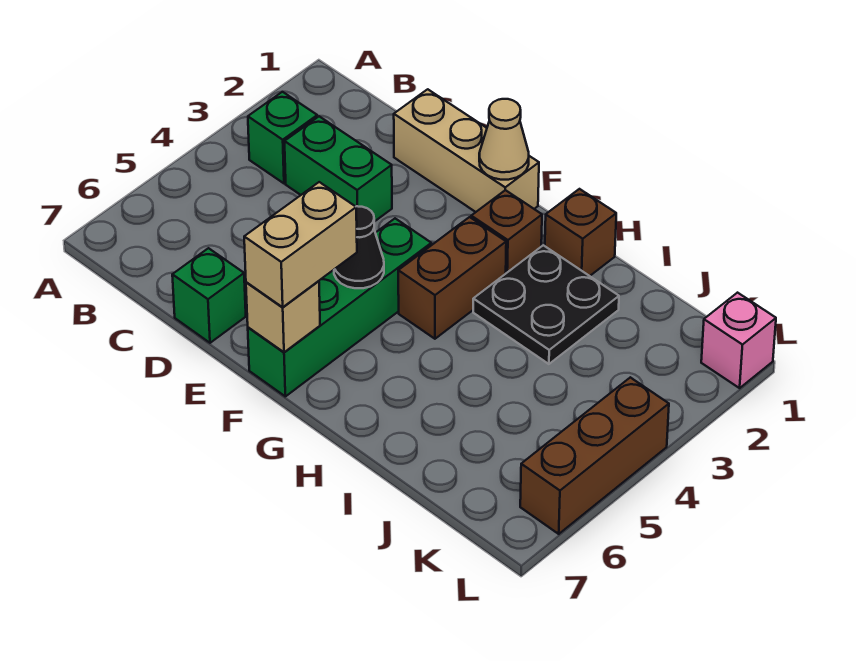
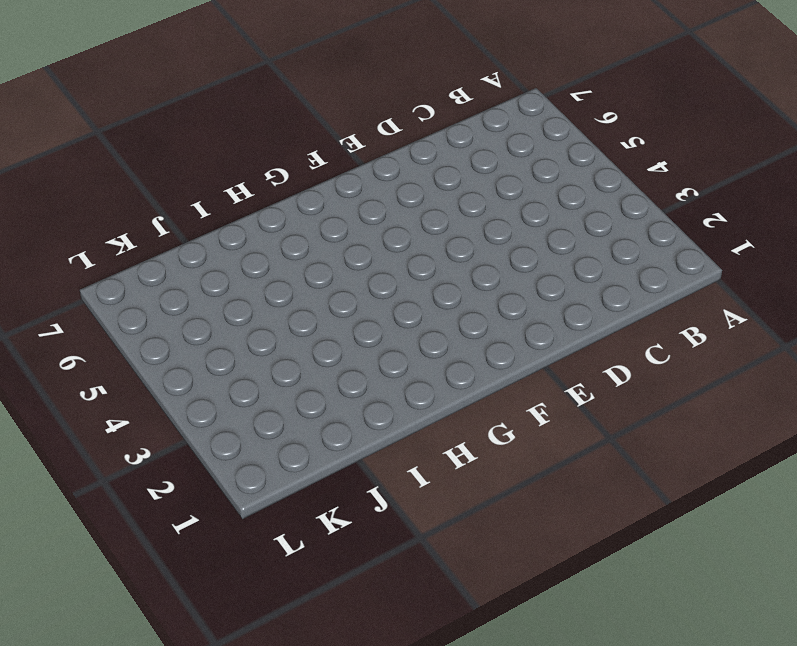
none -> green 1x1 brick [248,92,317,183]
none -> green 1x2 brick [285,116,392,222]
none -> tan 1x3 brick [394,89,539,212]

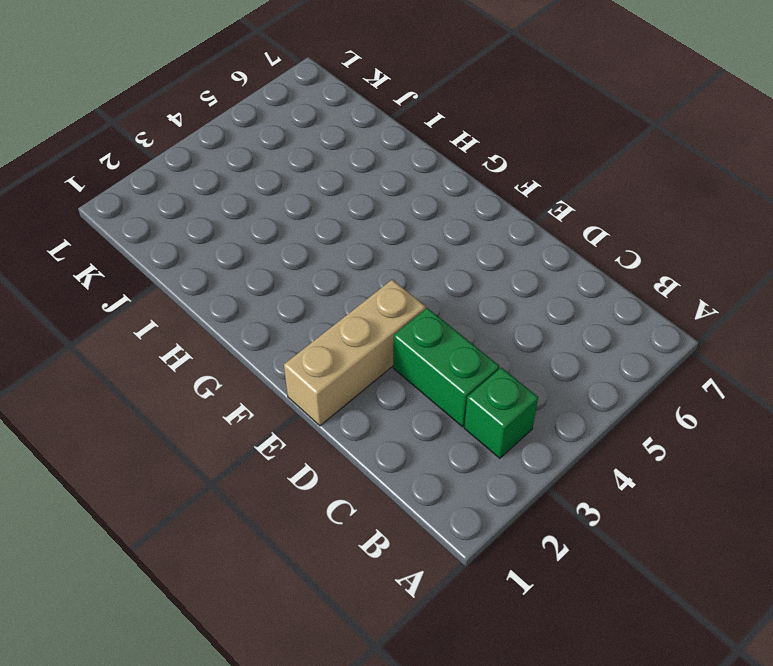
tan 1x3 brick [284,280,426,426] -> tan 1x3 brick turned to [394,89,539,212]
none -> green 1x1 brick [172,248,246,343]
none -> green 1x4 brick [248,219,431,396]
none -> brown 1x1 brick [471,190,542,273]

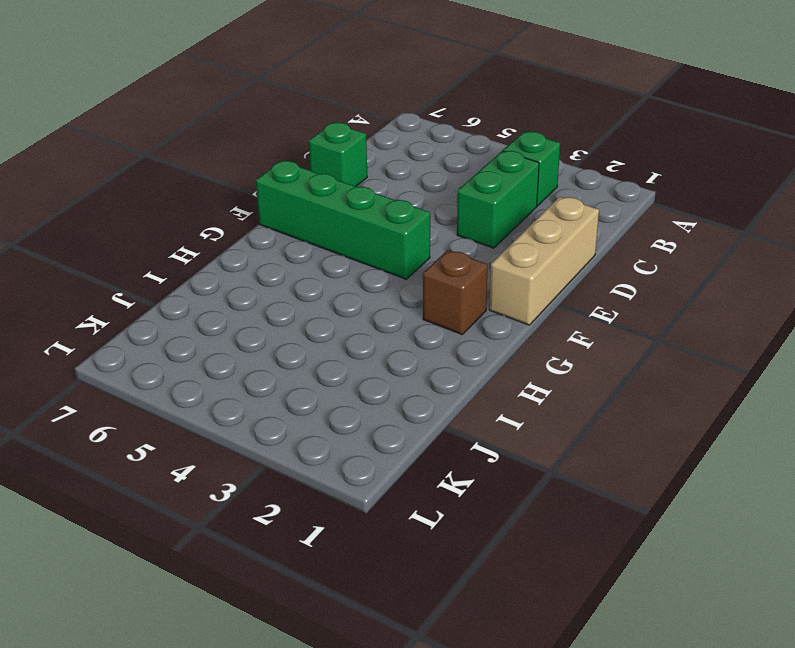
none -> brown 1x2 brick [398,217,506,339]
none -> brown 1x1 brick [545,189,616,276]
none -> black 2x2 plate [473,245,619,364]

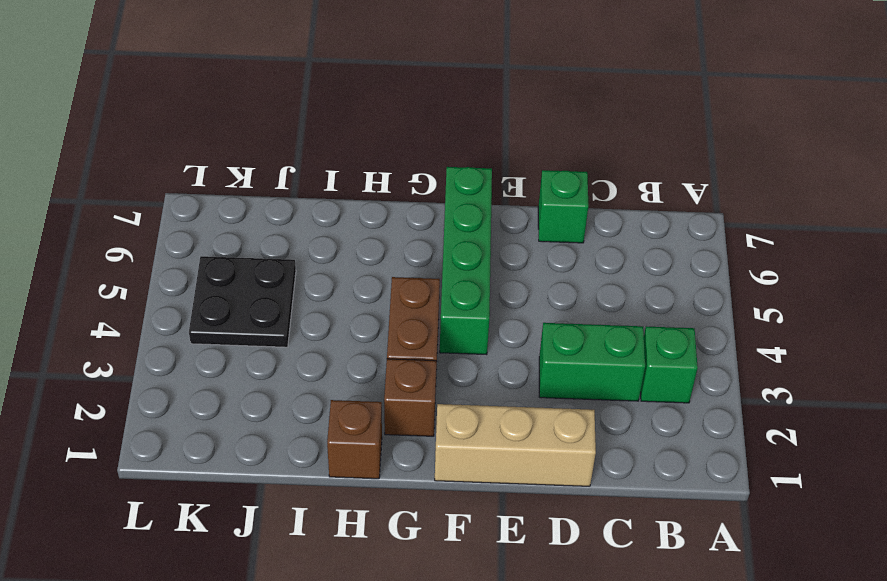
black 2x2 plate [189,256,296,347] -> black 2x2 plate moved to [473,245,619,364]
none -> pink 1x1 brick [701,293,776,388]
none -> brown 1x3 brick [520,377,669,534]
none -> tan 1x1 cone [479,99,529,180]

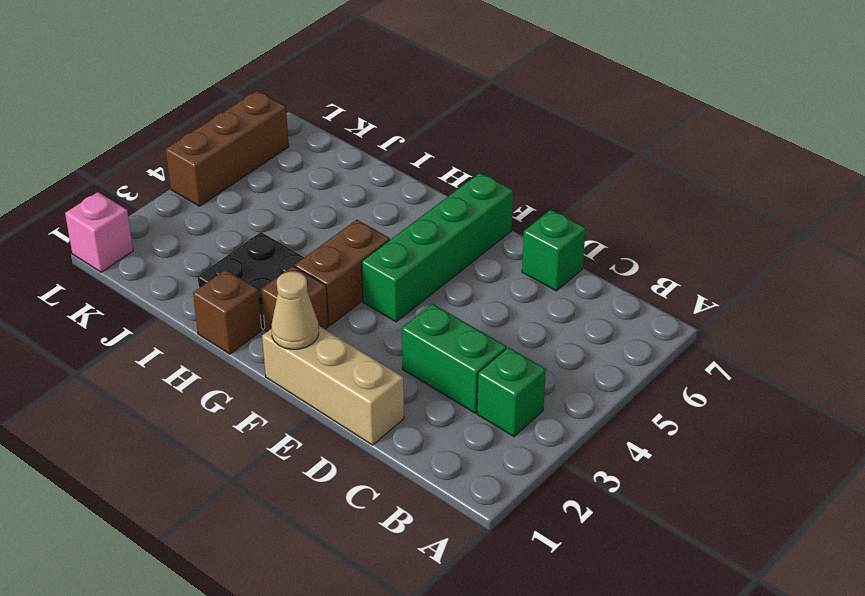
none -> black 1x1 cone [334,206,384,288]
none -> tan 1x1 brick [246,281,320,352]
none -> tan 1x2 brick [244,182,357,307]

